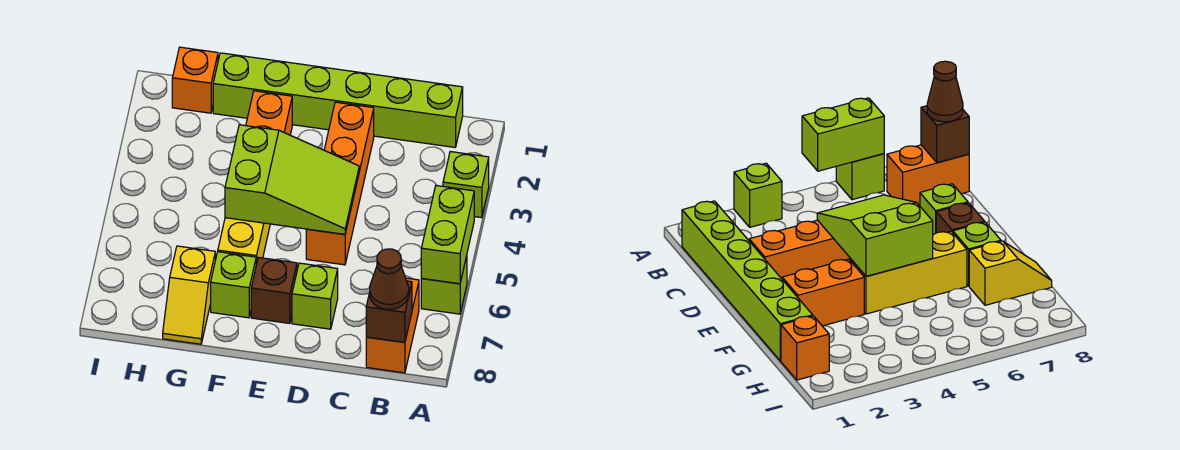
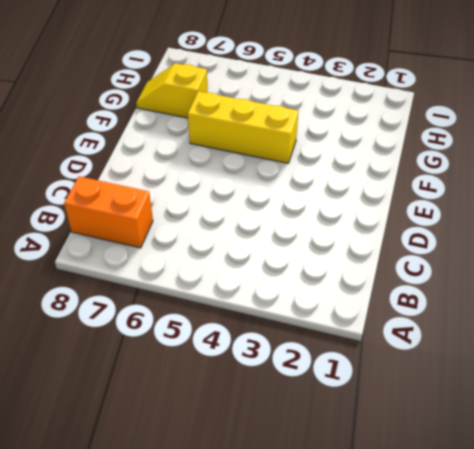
none -> lime 1x1 brick [443,152,489,218]
none -> lime 1x1 brick [421,256,467,314]
none -> lime 1x6 brick [213,53,463,147]

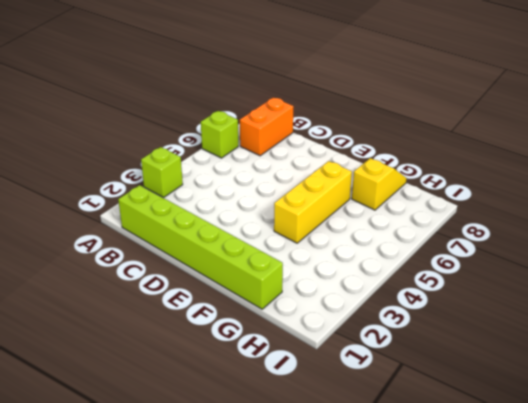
none -> orange 1x4 brick [306,102,374,265]
none -> lime 1x1 brick [292,263,338,329]
none -> brown 1x1 brick [251,257,297,323]

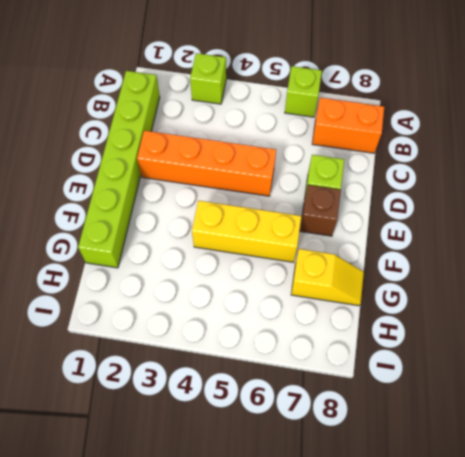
none -> orange 1x2 brick [246,91,292,135]
none -> lime 1x1 brick [211,252,256,318]
none -> orange 1x1 brick [172,47,218,113]

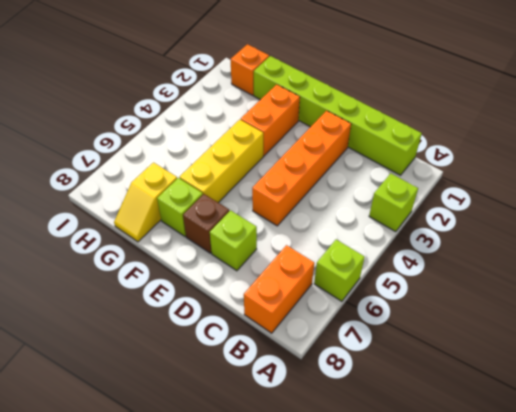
none -> lime 1x2 brick [421,186,474,284]
none -> brown 1x1 brick [366,281,412,342]
none -> lime 2x3 slope [225,125,359,234]

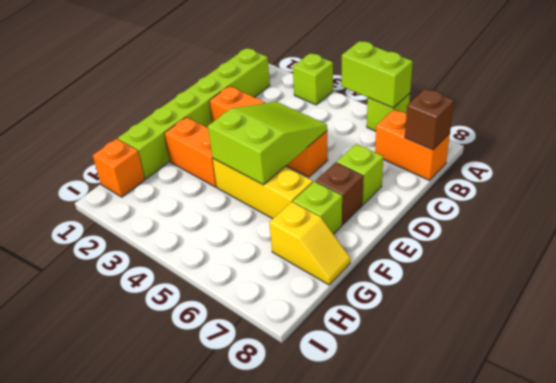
none -> brown 1x1 cone [370,249,409,309]

